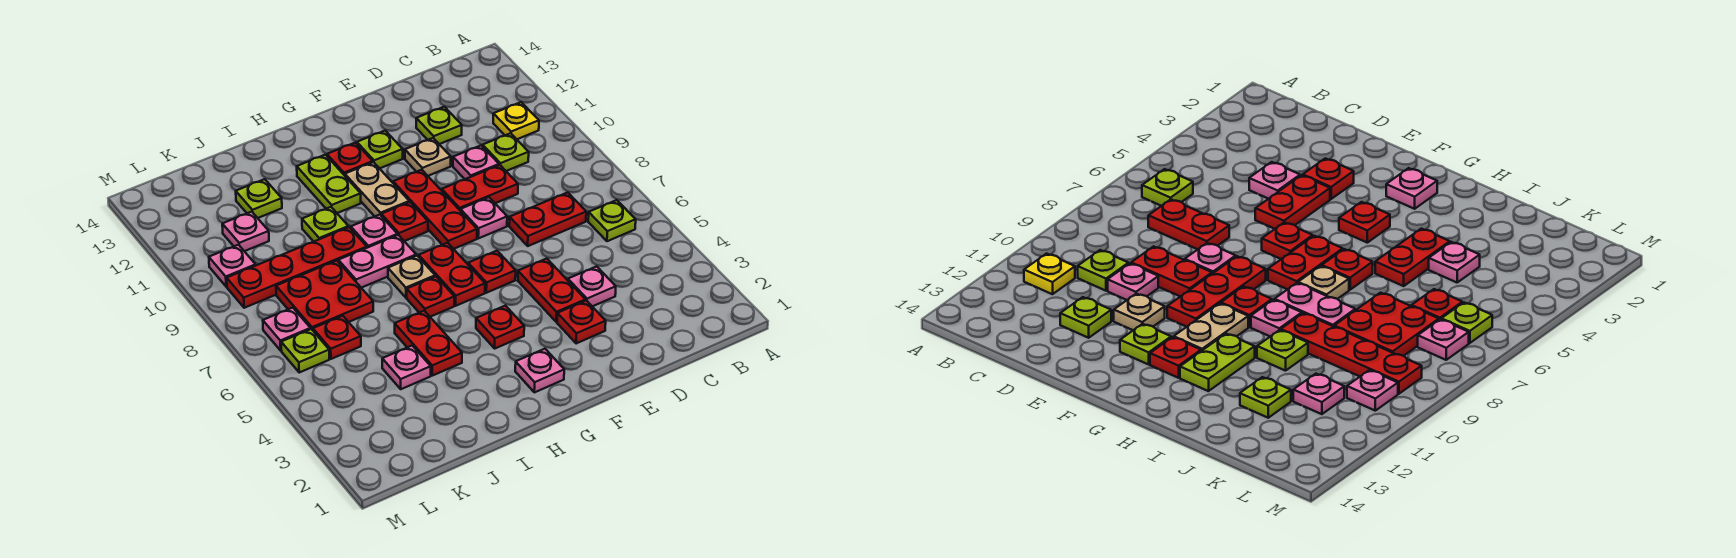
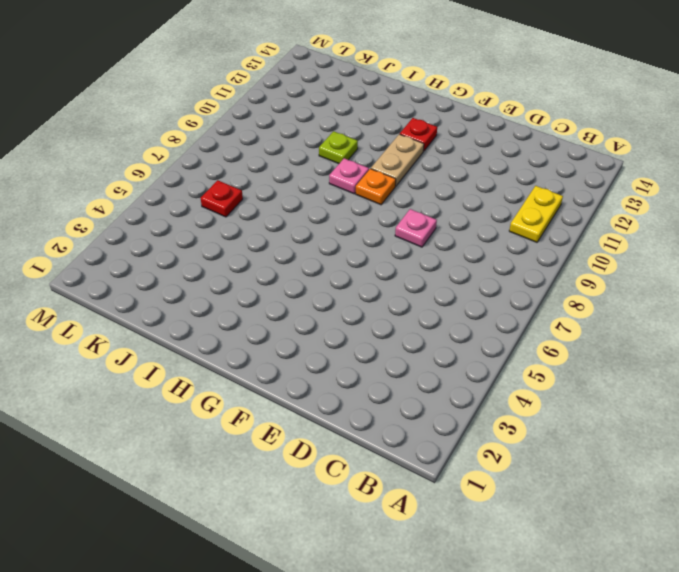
yellow 1x2 plate [509,186,563,242] -> yellow 1x1 plate [493,102,539,139]
orange 1x1 plate [356,169,396,205] -> red 1x1 plate [381,202,428,241]
none -> lime 1x1 plate [588,200,636,241]
none -> red 1x2 plate [509,192,586,246]
none -> lime 1x1 plate [483,133,529,171]
none -> pink 1x1 plate [568,266,616,306]

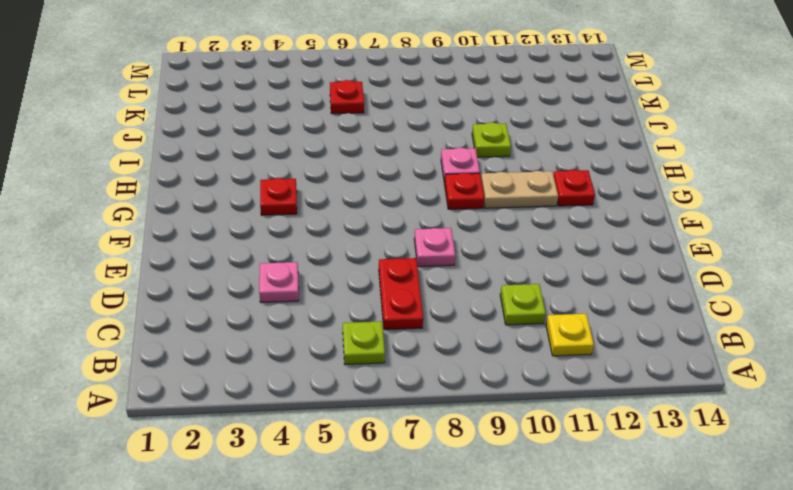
none -> red 1x2 plate [442,165,518,211]
none -> pink 1x1 plate [453,146,499,179]
none -> lime 1x1 plate [416,107,462,144]
none -> red 1x1 plate [557,301,606,344]

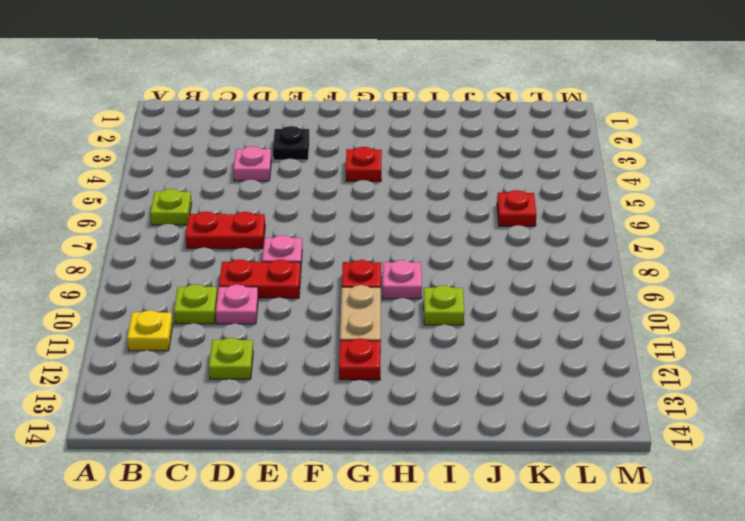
black 1x1 plate [273,126,309,160] -> red 1x1 plate [557,301,606,344]
none -> red 1x2 plate [518,259,585,322]
none -> tan 1x1 plate [405,138,451,176]
none -> red 1x1 plate [468,251,516,293]
none -> red 1x3 plate [393,170,477,249]

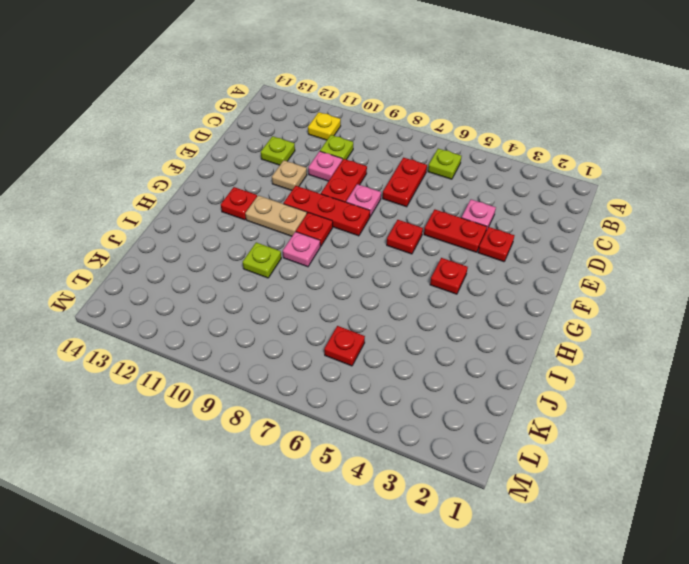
none -> lime 1x1 plate [357,131,403,169]
none -> pink 1x1 plate [515,349,564,392]
none -> red 1x2 plate [419,243,485,306]
none -> red 1x1 plate [407,276,454,317]

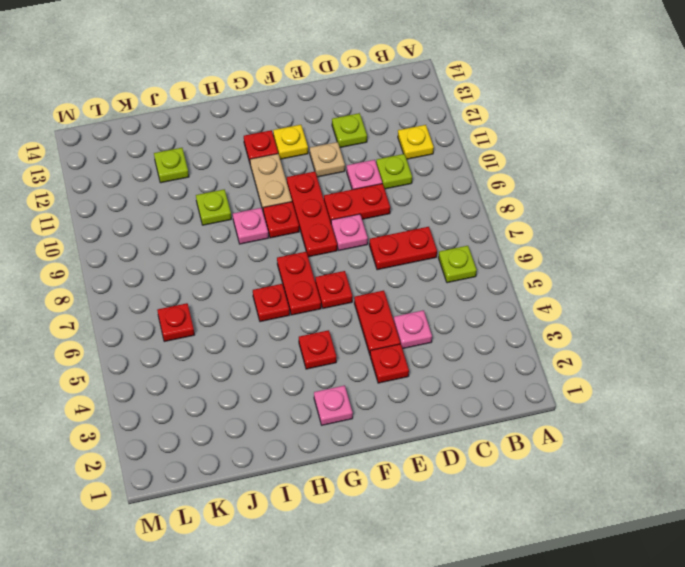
yellow 1x1 plate [273,125,308,159] -> lime 1x1 plate [357,131,403,169]
none -> tan 1x1 plate [388,256,435,298]
none -> pink 1x2 plate [338,235,416,288]
none -> lime 1x2 plate [297,155,361,213]
none -> red 1x2 plate [395,311,462,376]

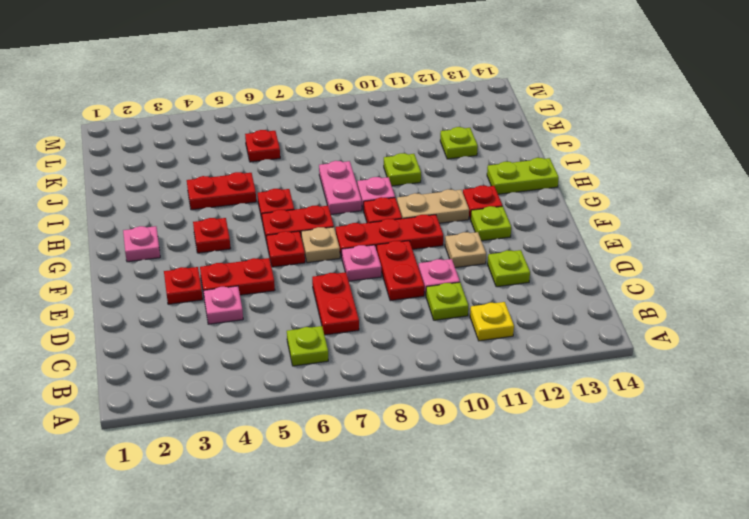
tan 1x1 plate [301,227,340,263] -> tan 1x1 plate moved to [388,256,435,298]
lime 1x2 plate [487,158,559,194] -> lime 1x2 plate moved to [297,155,361,213]
none -> red 1x4 plate [227,227,367,308]
none -> pink 1x1 plate [382,346,431,389]
none -> red 2x2 plate [276,261,373,330]
none -> pink 1x1 plate [222,212,269,251]

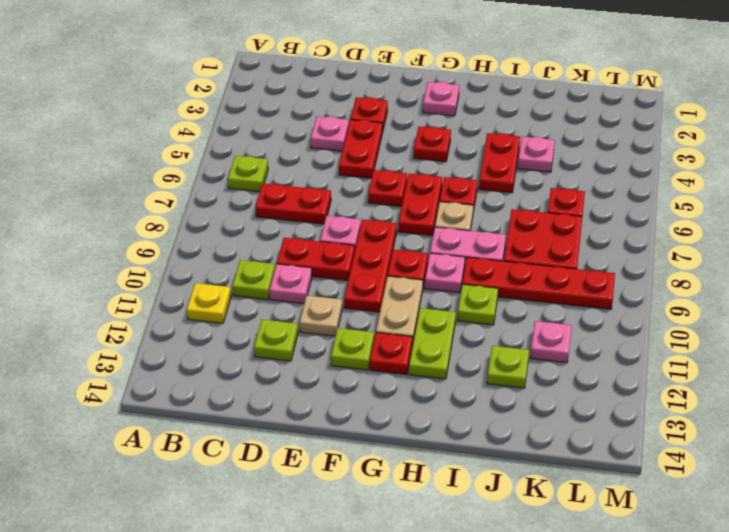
none -> lime 1x1 plate [281,329,329,372]
none -> pink 1x1 plate [263,308,311,351]
none -> pink 1x1 plate [209,245,256,287]

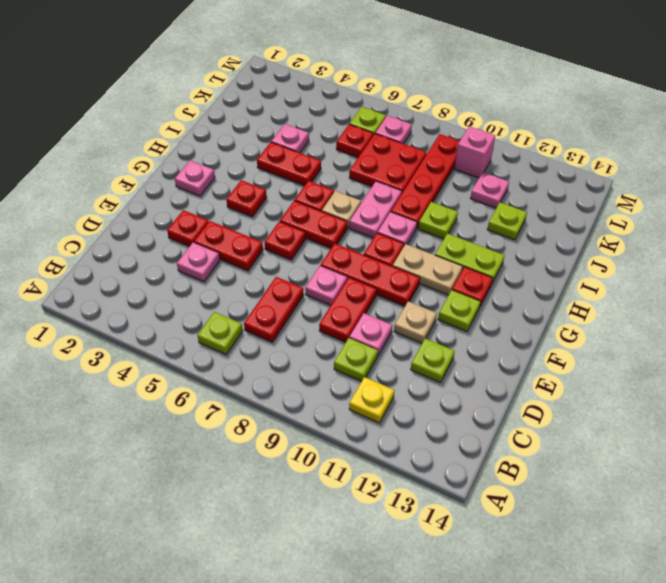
pink 1x1 brick [455,126,495,178] -> pink 1x1 plate [209,245,256,287]

